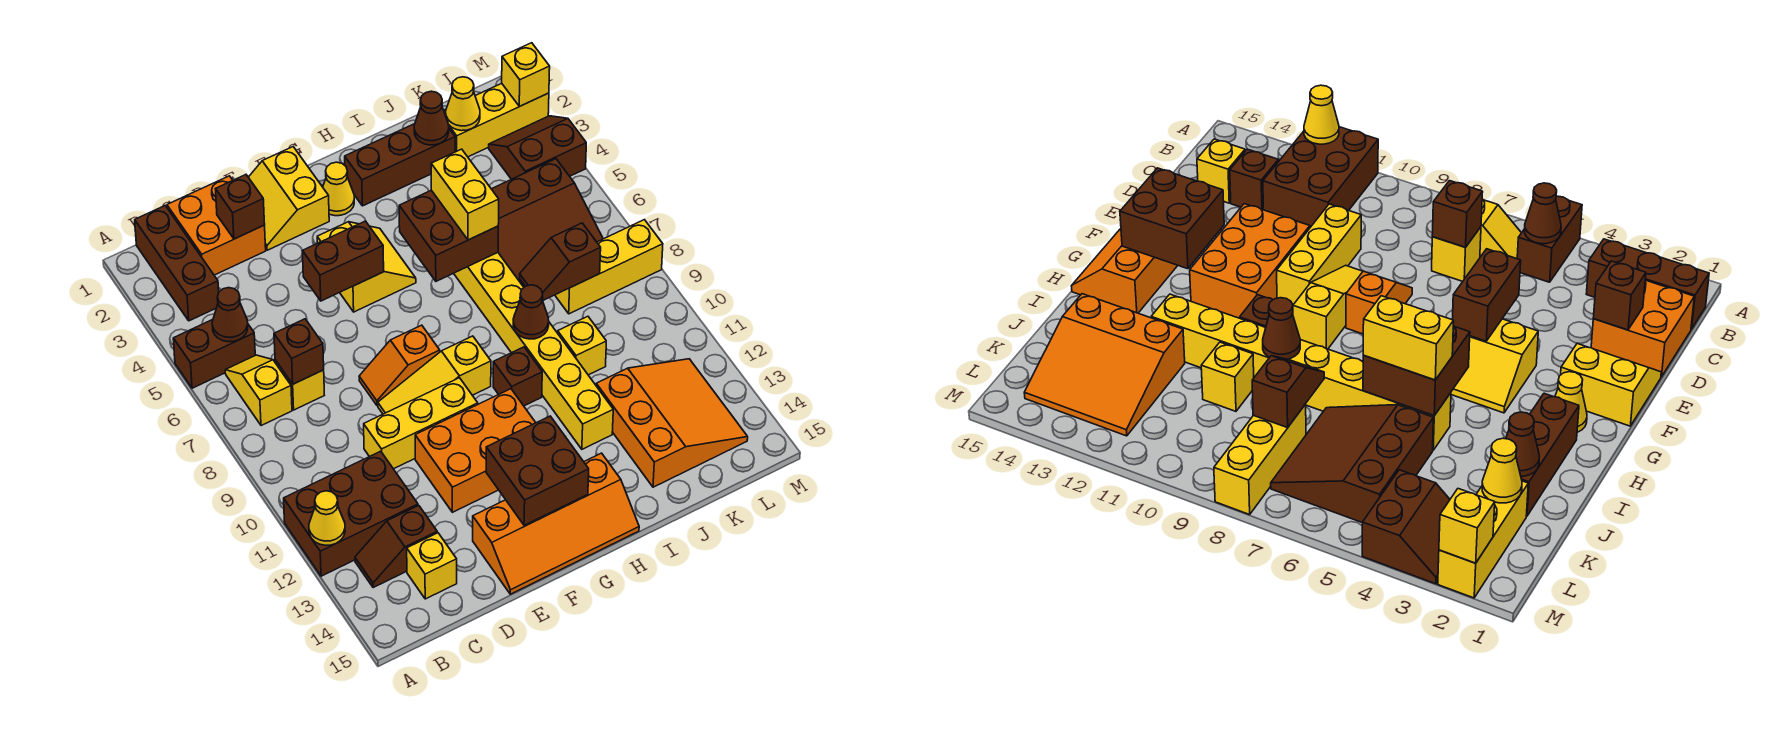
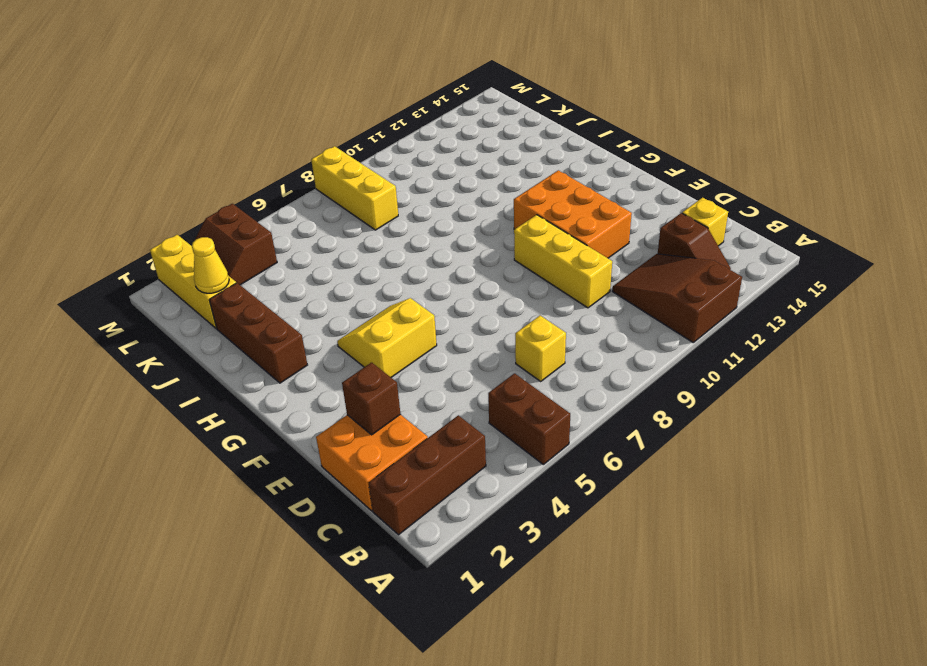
brown 2x3 slope [612,254,742,342] -> brown 2x3 brick [284,451,418,576]
none -> yellow 1x2 slope [225,355,292,426]
none -> yellow 2x2 slope [248,147,329,250]
none -> orange 1x2 slope [359,325,440,405]
none -> yellow 1x3 slope [378,336,491,414]

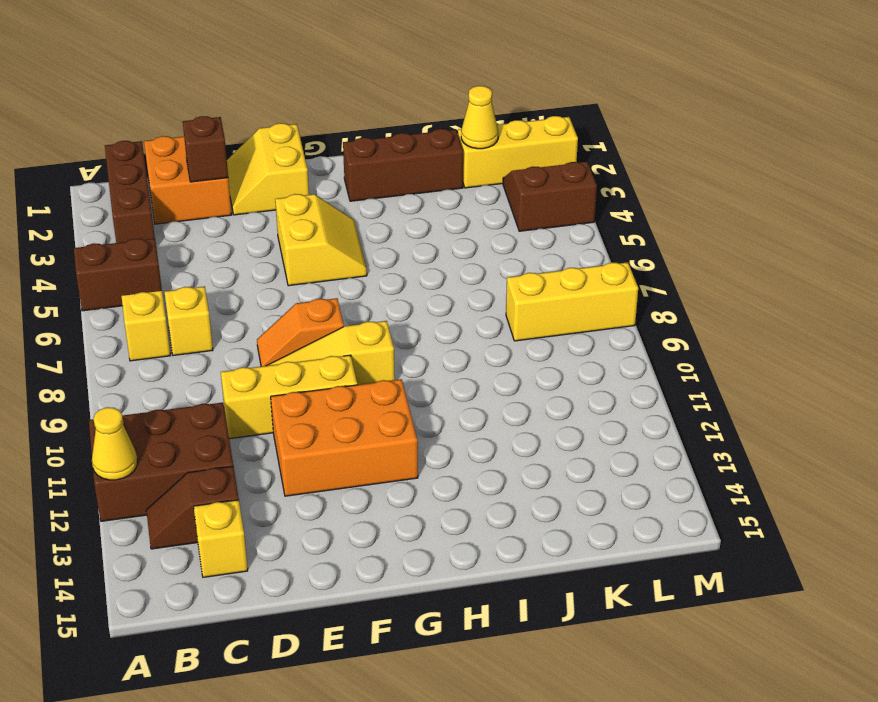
none -> orange 2x4 slope [473,453,639,594]
none -> yellow 1x1 cone [323,162,354,216]
none -> brown 1x1 brick [493,347,542,406]
none -> yellow 1x8 brick [454,253,613,449]

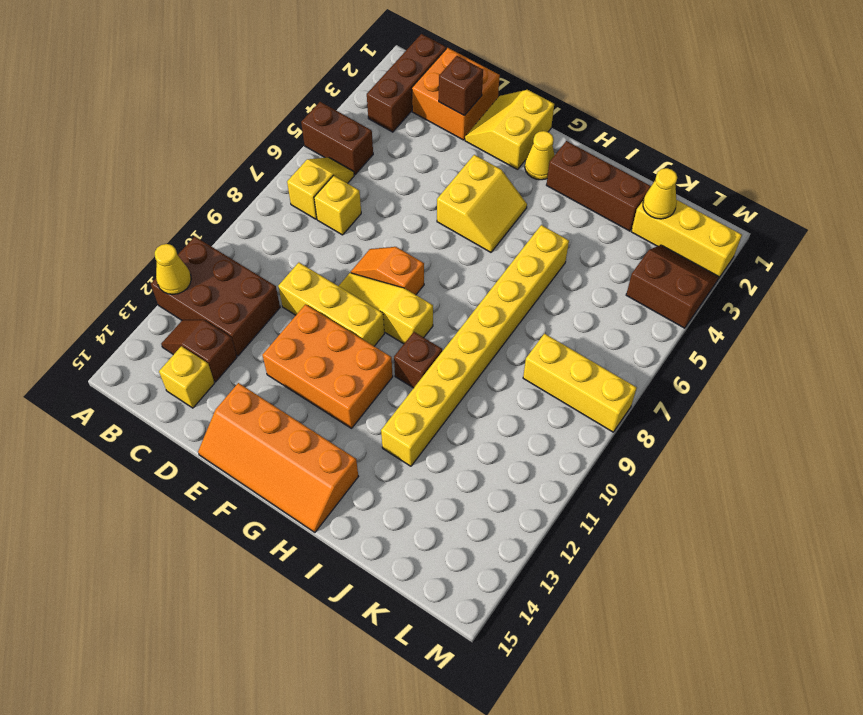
none -> brown 3x3 slope [492,159,603,287]
none -> yellow 1x1 brick [558,316,606,375]
none -> orange 3x3 slope [596,359,748,487]
none -> brown 1x1 cone [212,288,248,342]

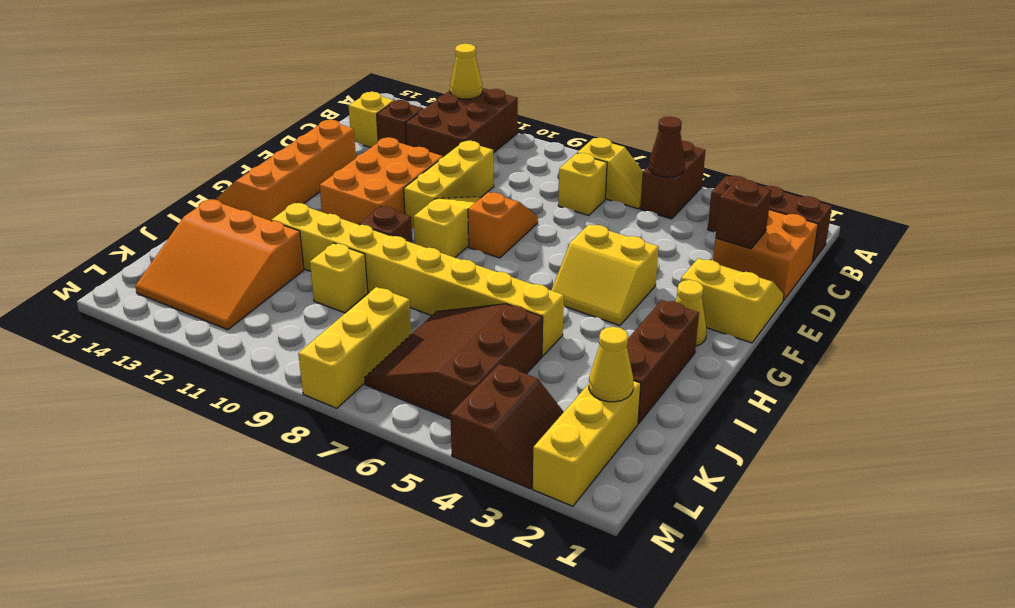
none -> brown 1x1 brick [274,319,324,384]
none -> brown 1x2 brick [302,221,384,301]
none -> brown 2x2 brick [486,416,589,525]
none -> brown 2x2 brick [399,190,498,281]

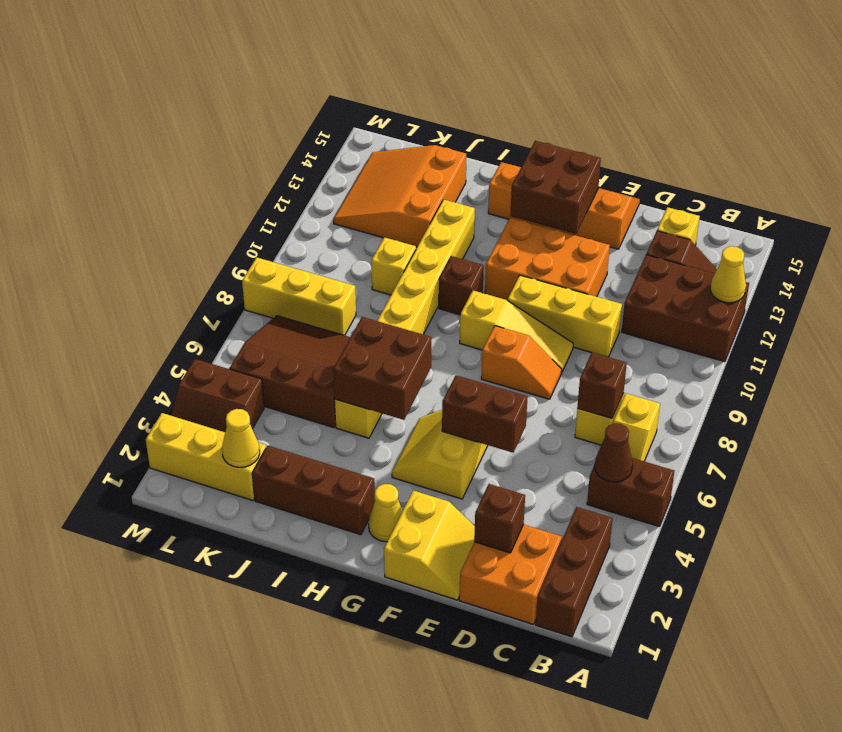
none -> brown 1x1 cone [513,285,549,339]
none -> brown 1x1 cone [414,91,449,145]
none -> brown 1x2 slope [520,223,601,301]
none -> yellow 1x1 brick [502,43,550,106]

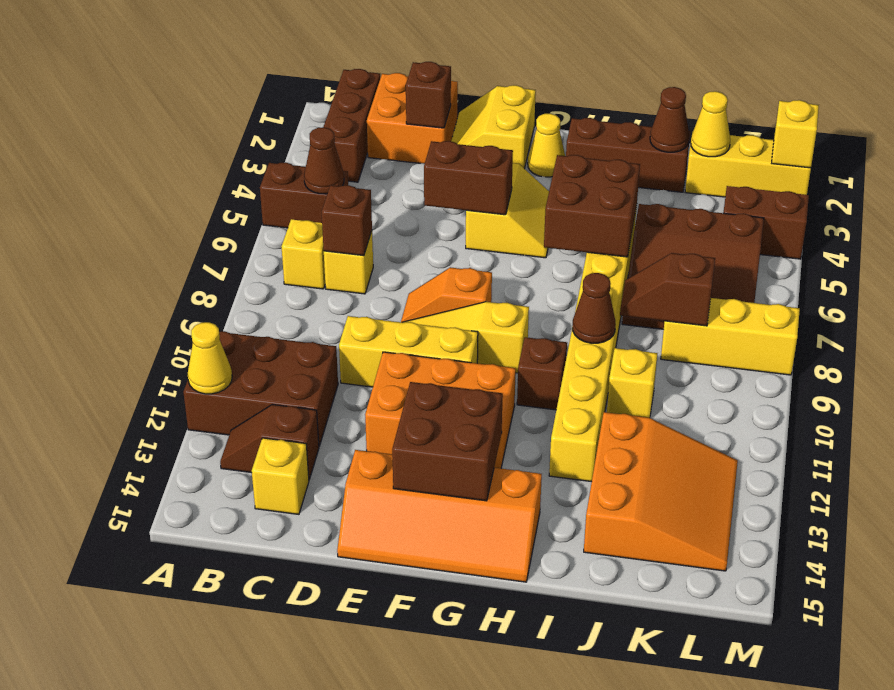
none -> yellow 1x2 brick [431,149,499,240]

